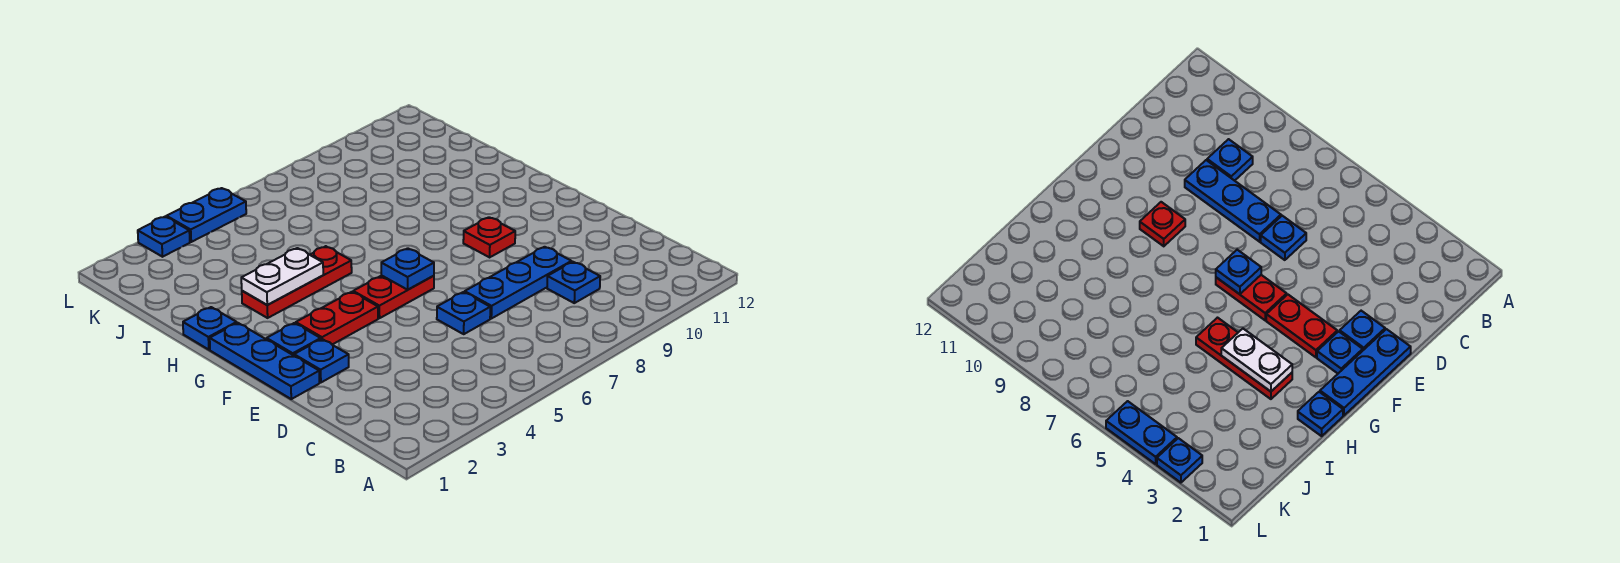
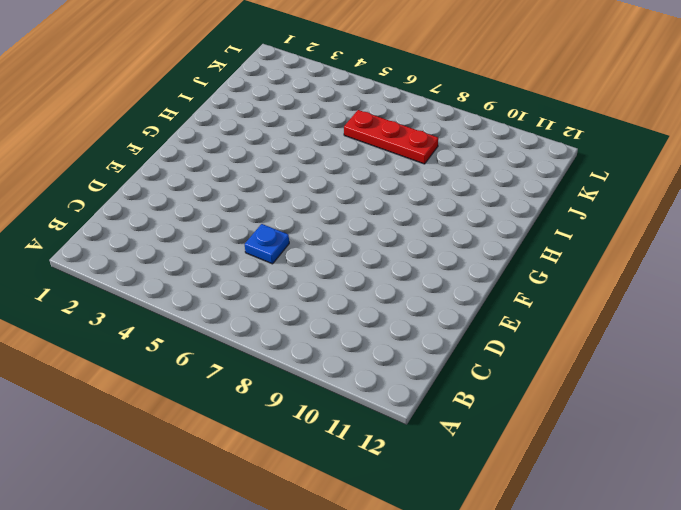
red 1x3 plate [344,110,438,164] -> red 1x3 plate moved to [242,246,352,318]
none -> blue 1x1 plate [547,262,600,303]
none -> blue 1x3 plate [465,247,572,319]
none -> blue 1x3 plate [210,323,319,399]

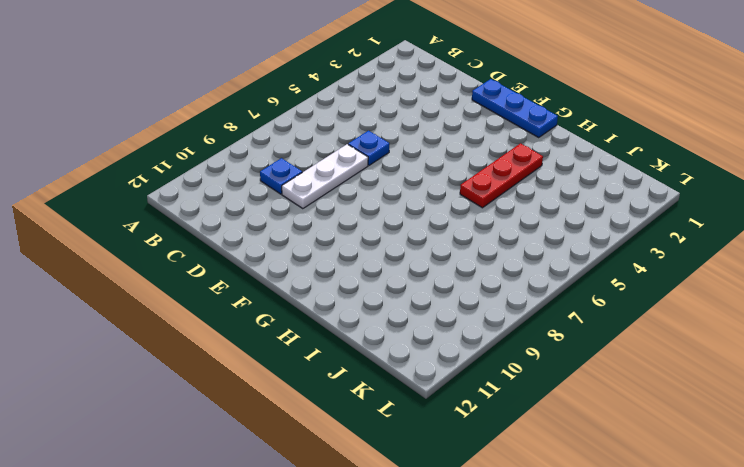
white 1x3 plate [282,144,368,209] -> blue 1x3 plate [465,247,572,319]
none -> blue 1x1 plate [294,339,349,383]
none -> blue 1x1 plate [267,323,321,355]
none -> red 1x2 plate [296,292,378,344]

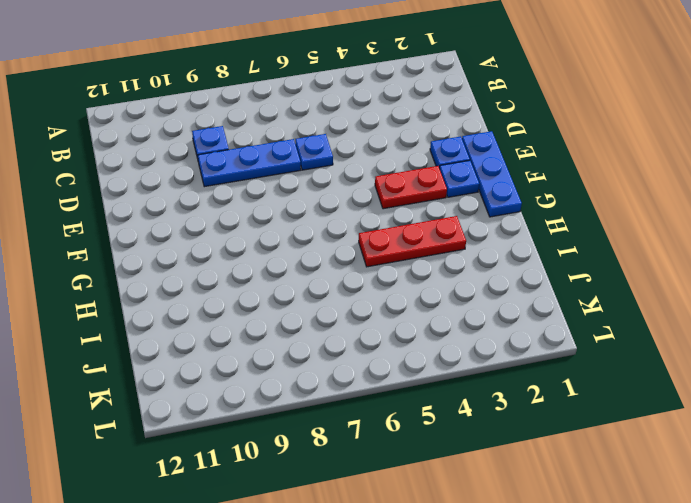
none -> red 1x2 plate [353,276,434,318]
none -> red 1x1 plate [463,217,515,257]
none -> blue 1x1 plate [183,307,237,350]

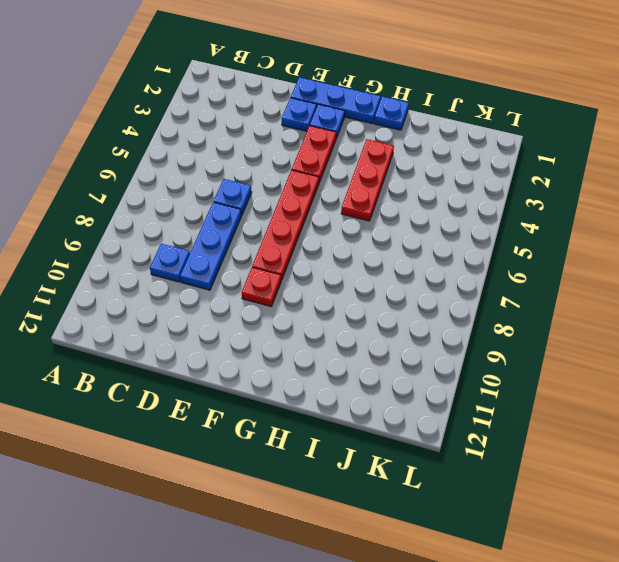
red 1x4 plate [252,170,319,280] -> red 1x2 plate [353,276,434,318]
none -> blue 1x1 plate [138,217,190,257]
none -> blue 1x2 plate [167,188,246,242]
none -> blue 1x1 plate [381,248,434,290]

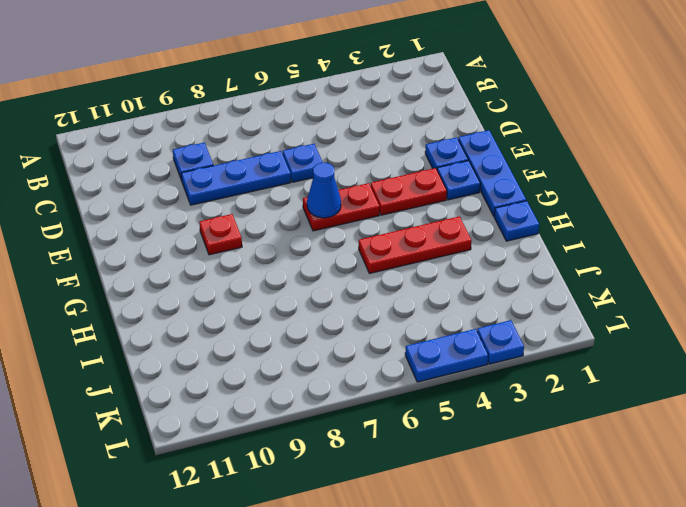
blue 1x1 cone [307,163,341,218] -> blue 1x1 plate [381,248,434,290]
none -> white 1x2 plate [241,248,323,305]

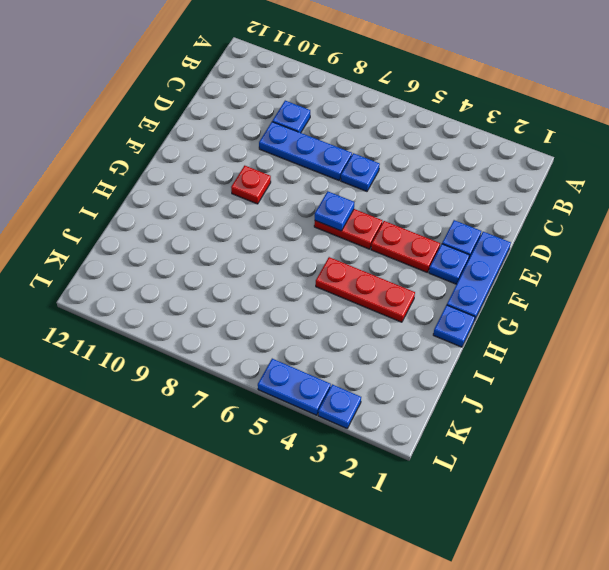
none -> white 1x2 plate [241,248,323,305]

